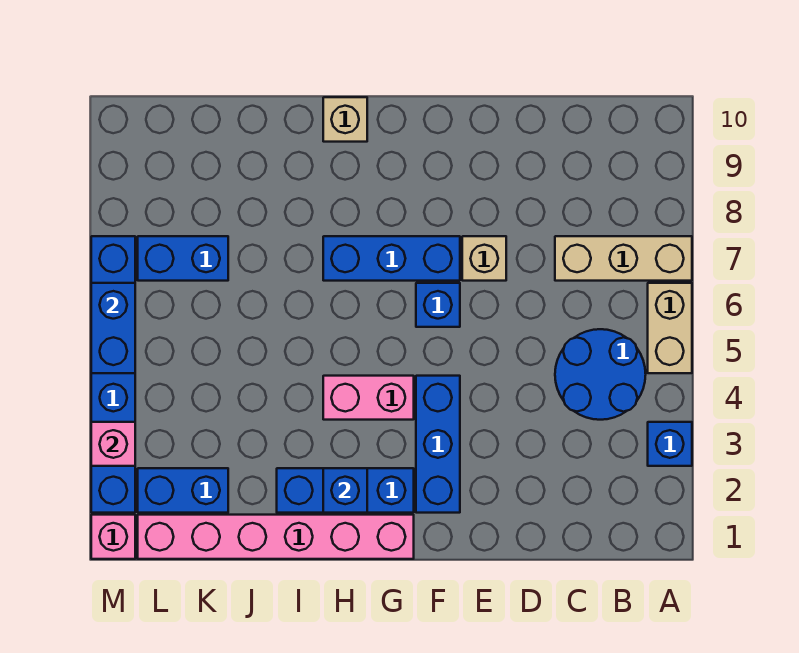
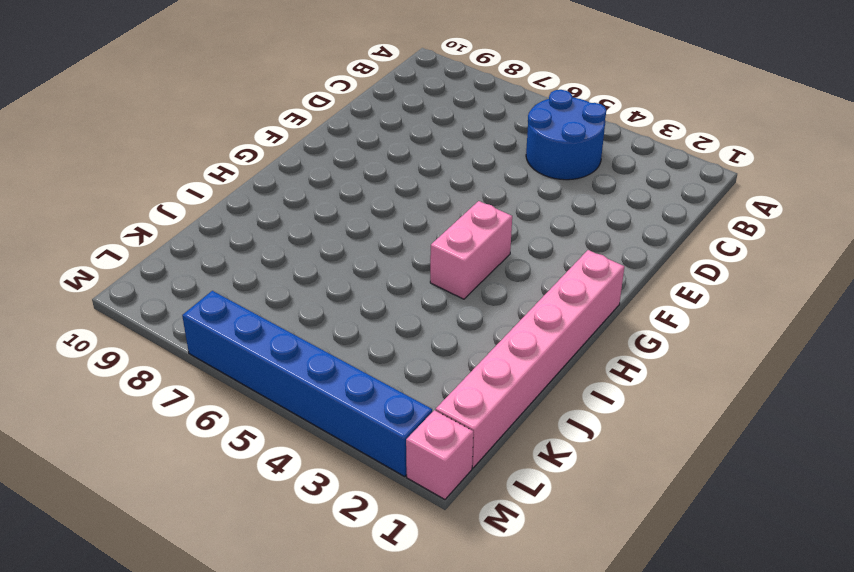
none -> blue 1x1 brick [648,422,692,466]
none -> tan 1x2 brick [648,283,692,373]
none -> tan 1x3 brick [555,236,692,281]

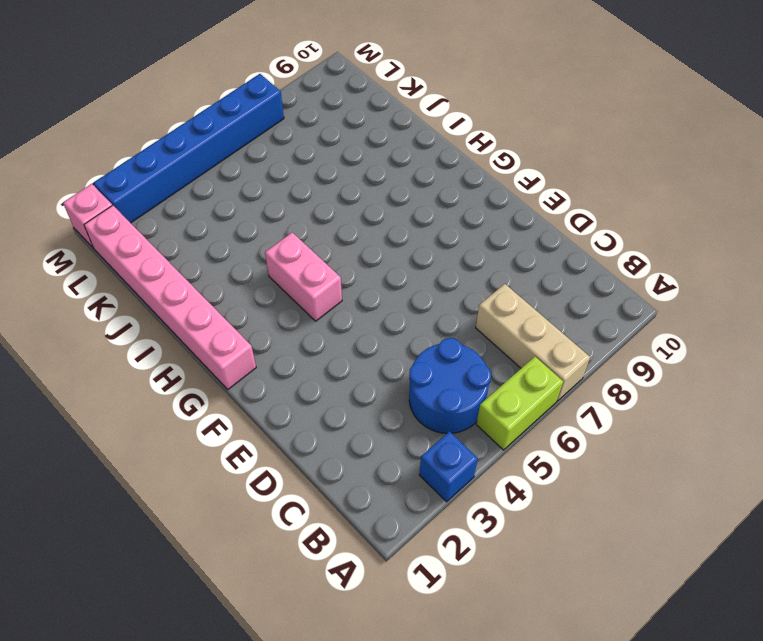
lime 1x2 brick [476,357,563,450] -> tan 1x2 brick [648,283,692,373]
none -> tan 1x1 brick [462,236,506,281]
none -> blue 1x3 brick [416,376,460,513]
none -> blue 1x1 brick [416,283,460,327]

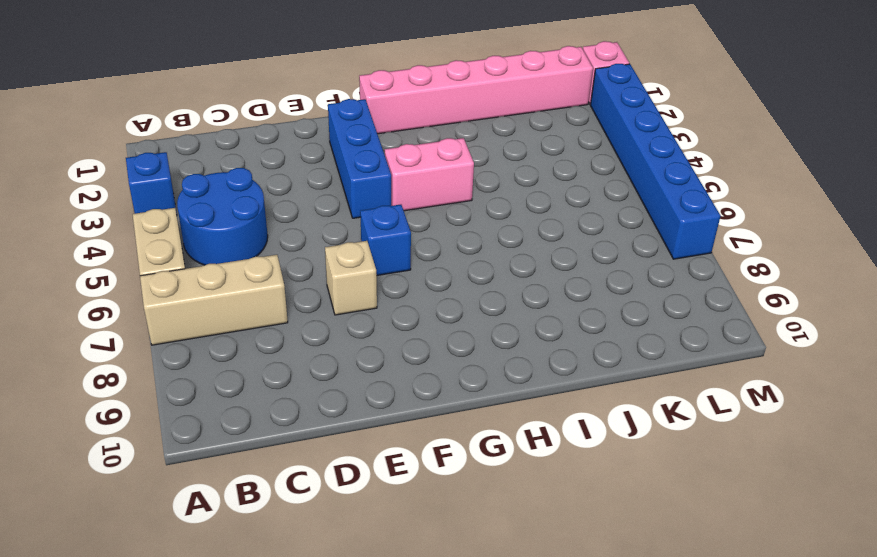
none -> blue 1x3 brick [323,236,460,281]
none -> blue 1x3 brick [277,468,414,513]
none -> tan 1x1 brick [323,97,367,142]

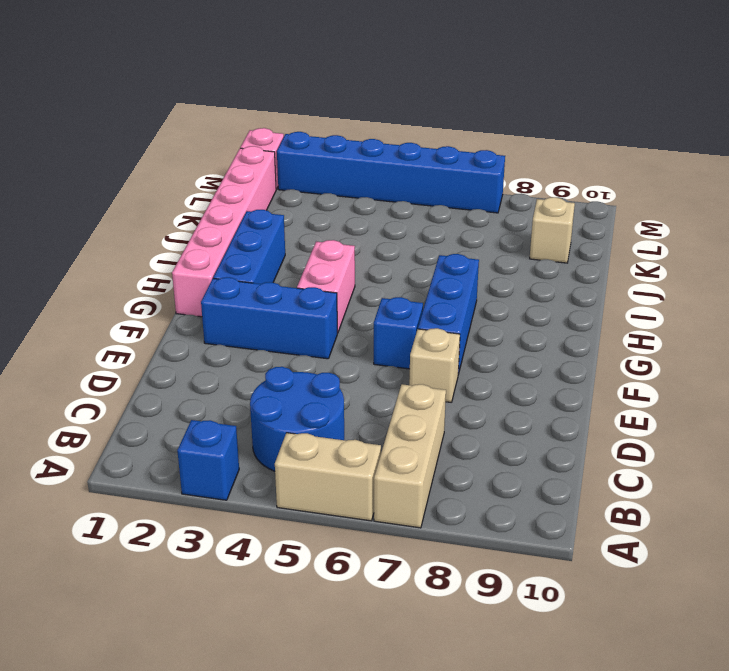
tan 1x1 brick [530,197,575,263] -> tan 1x1 brick moved to [323,97,367,142]
none -> blue 1x2 brick [138,468,228,513]
none -> blue 1x2 brick [138,236,228,281]
none -> blue 1x1 brick [323,468,367,513]

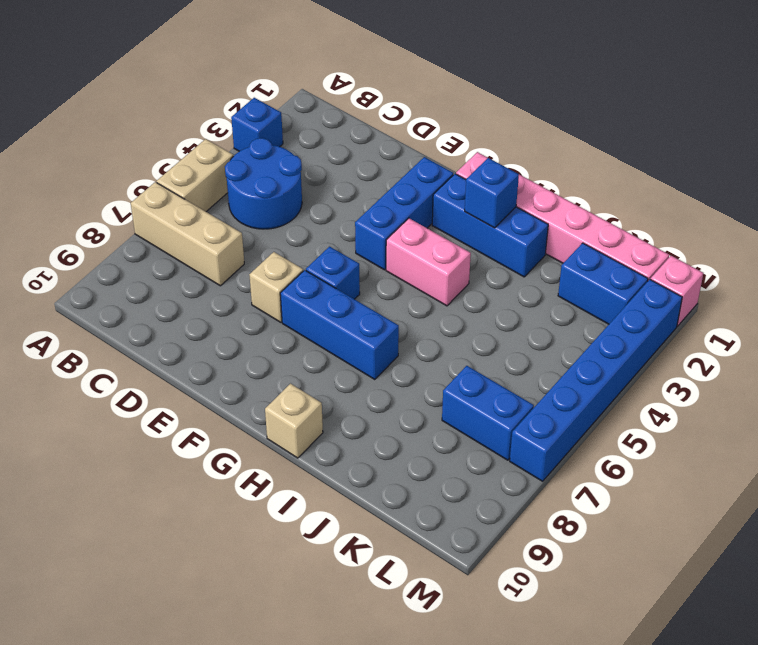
none -> pink 1x1 brick [91,422,135,466]
none -> blue 1x2 brick [91,283,135,373]

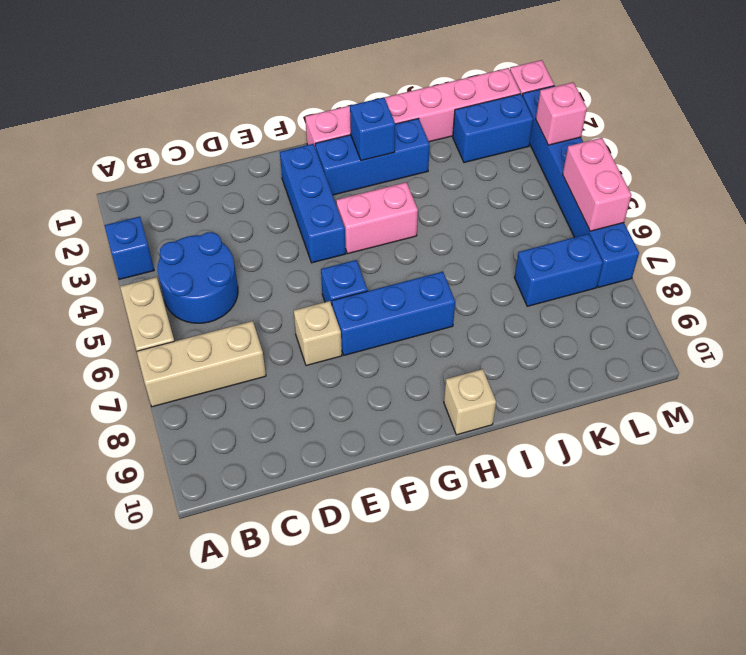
pink 1x2 brick [563,138,631,231] -> blue 1x2 brick [91,283,135,373]

